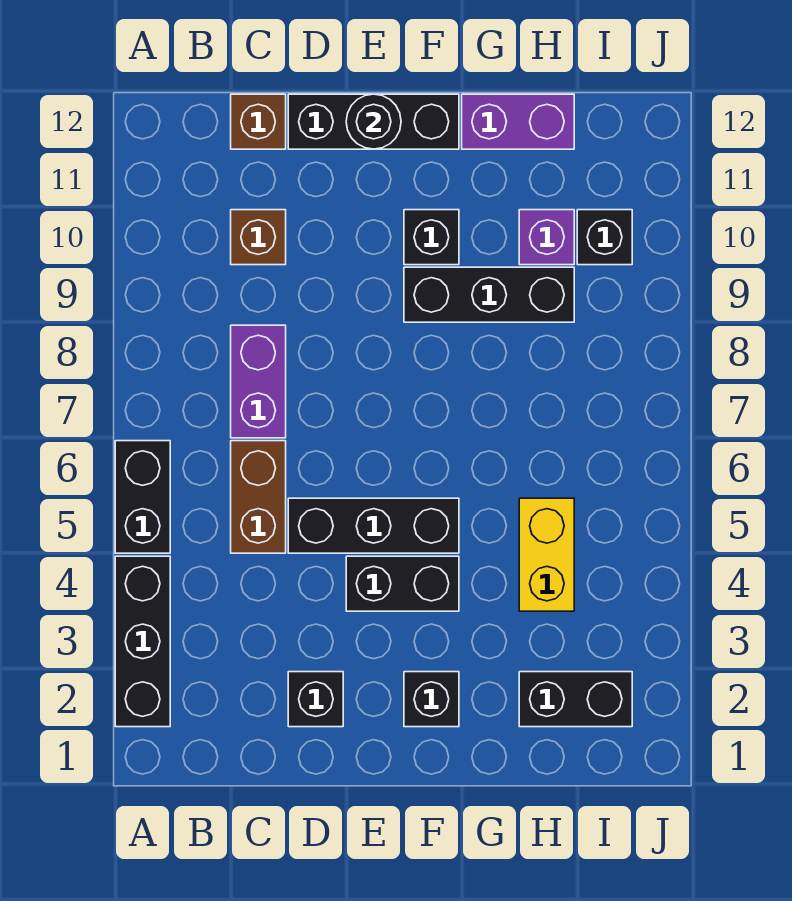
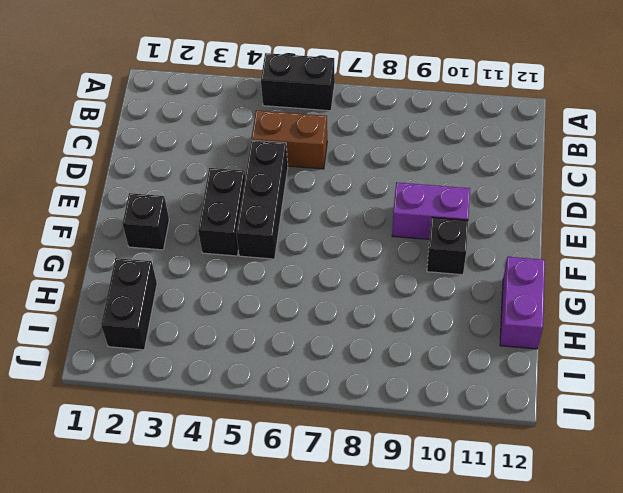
purple 1x2 brick [392,182,470,239] -> purple 1x2 brick moved to [231,325,286,438]
none -> black 1x3 brick [115,556,170,727]
none -> brown 1x1 brick [231,210,286,265]
none -> brown 1x1 brick [231,94,286,149]

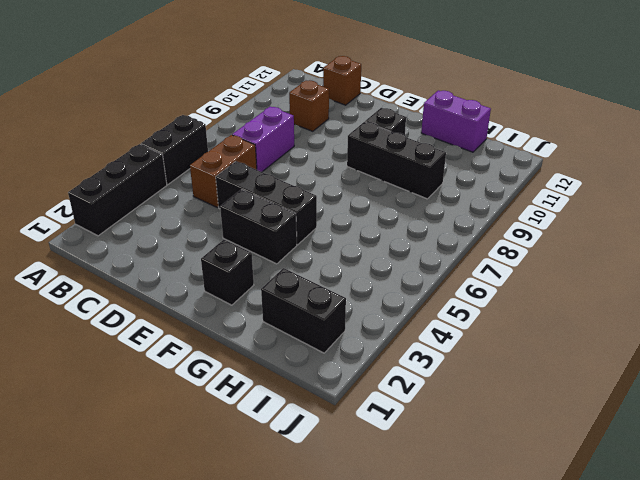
none -> black 1x1 brick [288,672,343,727]
none -> black 1x3 brick [288,94,459,149]
none -> yellow 1x2 brick [519,498,574,611]

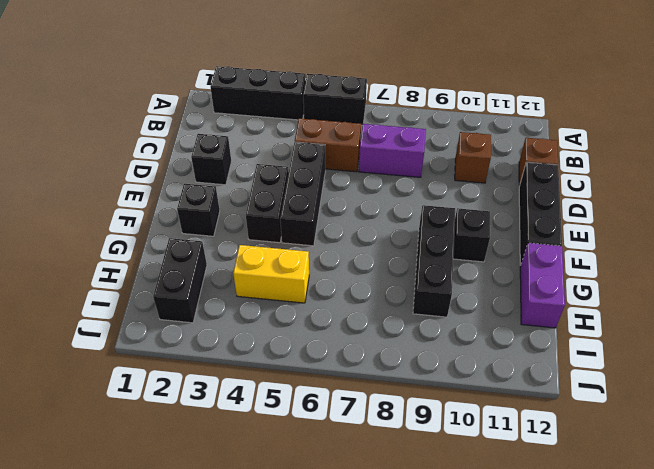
none -> purple 1x1 brick [519,210,574,265]
none -> black 1x1 brick [577,210,632,265]
none -> black 1x1 round brick [346,94,401,149]

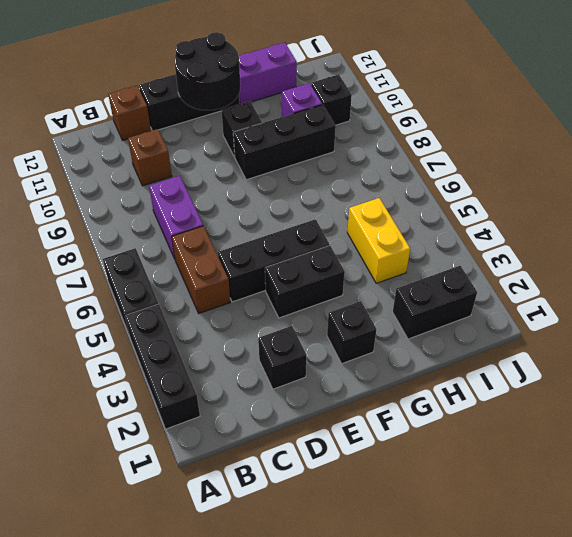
black 2x2 round brick [174,32,240,110] -> black 1x1 round brick [346,94,401,149]

